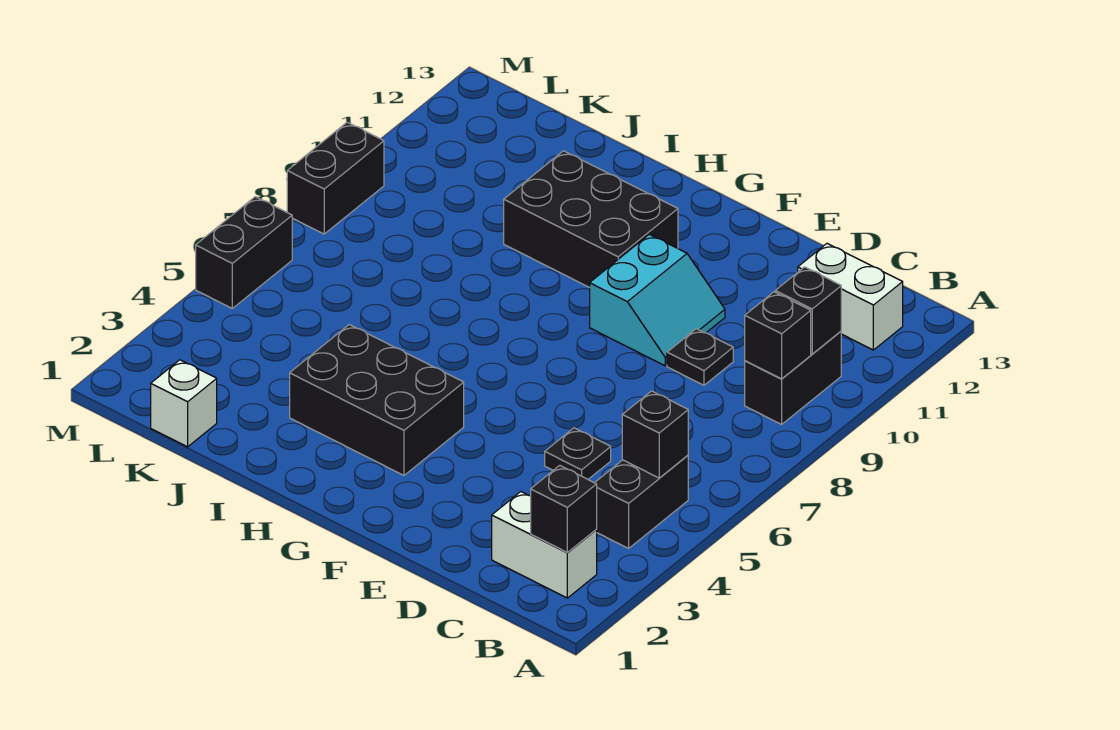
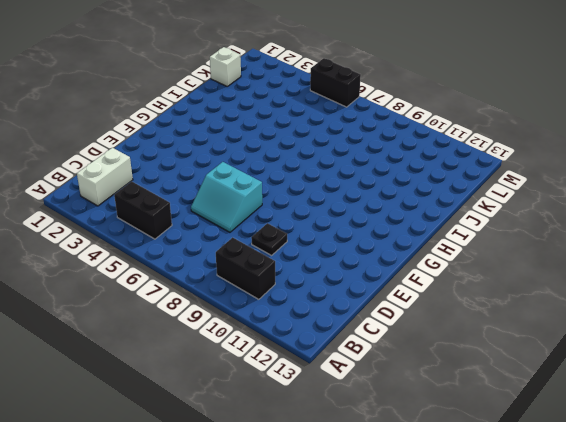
cyan 2x2 slope [191,162,262,232] -> cyan 2x2 slope moved to [590,234,725,366]
none -> white 1x2 brick [798,244,903,350]
none -> black 1x1 plate [545,428,611,479]
none -> black 2x3 brick [290,325,464,475]

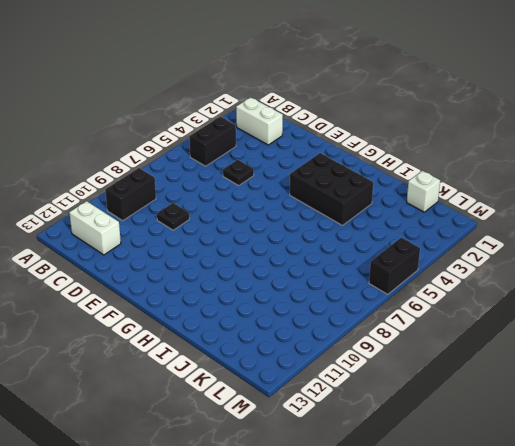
none -> cyan 2x2 slope [590,234,725,366]
none -> black 2x3 brick [504,151,678,288]
none -> black 1x2 brick [287,122,384,234]

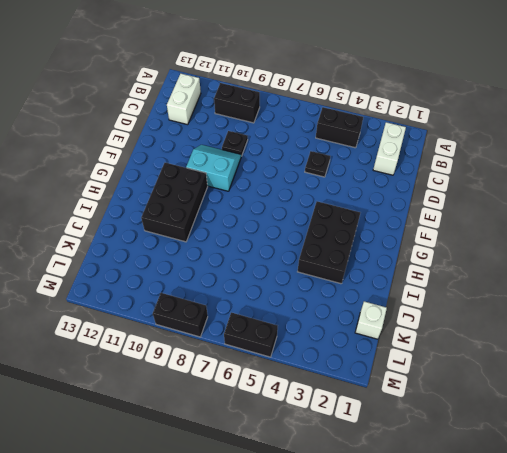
none -> black 1x1 brick [531,465,597,552]
none -> black 1x1 brick [622,391,688,478]
none -> black 1x1 brick [745,292,811,379]

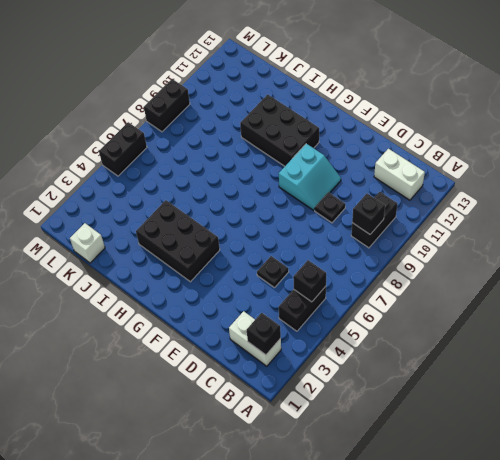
none -> black 1x1 brick [775,267,841,354]

